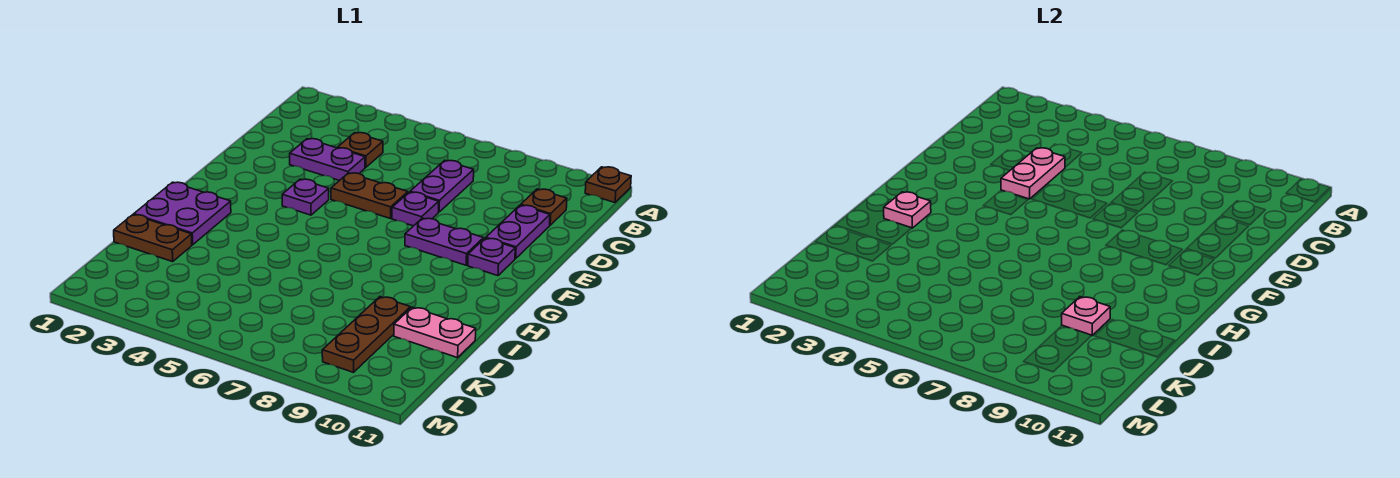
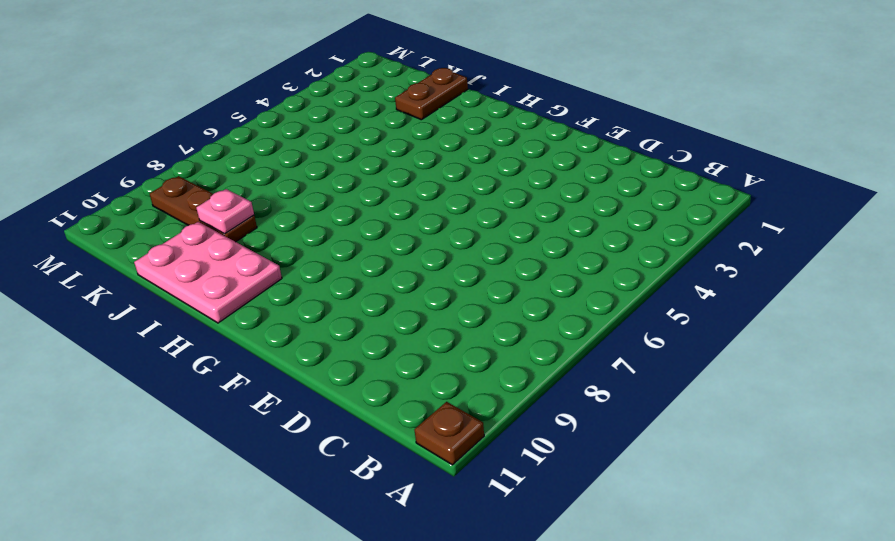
pink 2x3 plate [134,222,282,323] -> pink 1x2 plate [394,307,476,358]
none -> brown 1x1 plate [338,133,383,167]
none -> purple 1x2 plate [410,160,474,212]
none -> brown 1x1 plate [521,189,567,225]

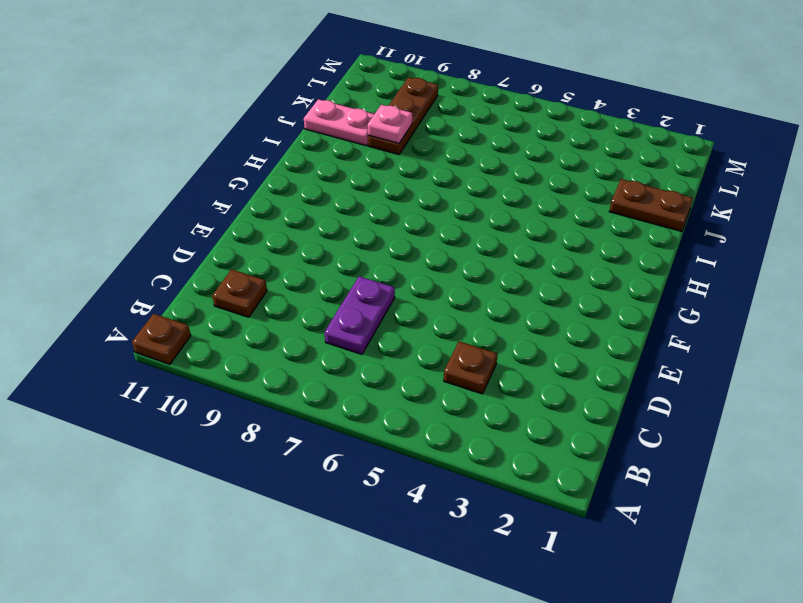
none -> purple 1x2 plate [290,139,365,181]
none -> purple 1x2 plate [486,205,550,259]
none -> brown 1x2 plate [331,173,408,219]

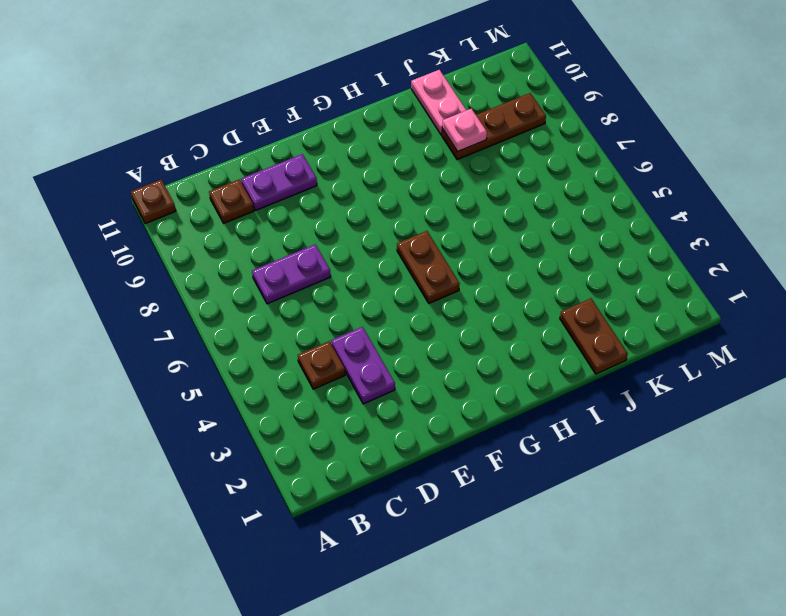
brown 1x2 plate [397,231,460,303] -> brown 1x2 plate moved to [331,173,408,219]
none -> purple 1x1 plate [392,192,439,226]
none -> purple 1x1 plate [282,179,329,215]
none -> purple 1x2 plate [405,218,484,265]

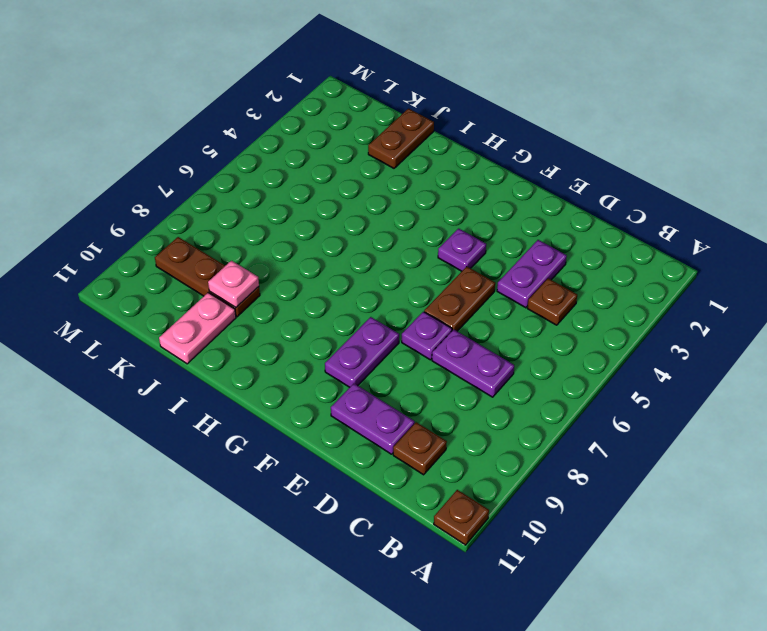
none -> purple 1x1 plate [468,238,515,276]
none -> purple 2x2 plate [134,182,231,245]
none -> pink 1x2 plate [1001,148,1065,199]

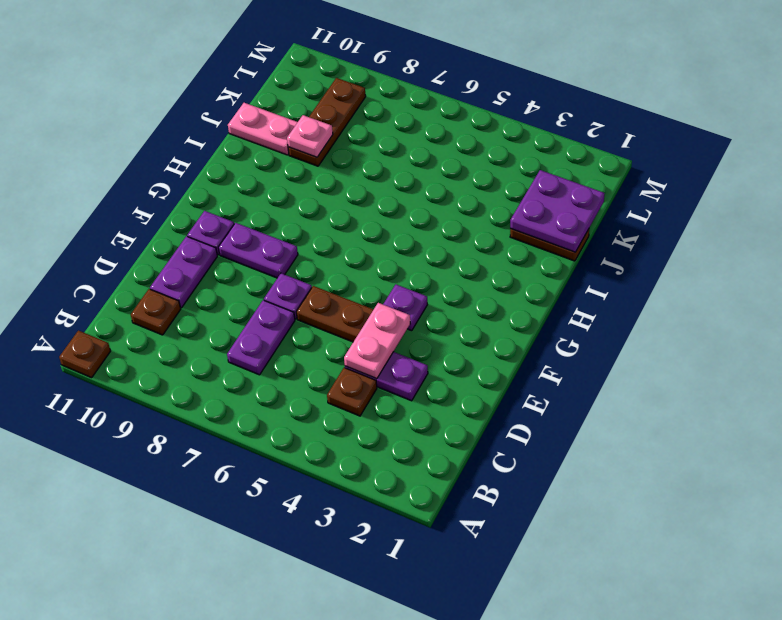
purple 2x2 plate [510,170,605,252] -> purple 2x2 plate moved to [134,182,231,245]
none -> pink 1x1 plate [884,192,931,228]

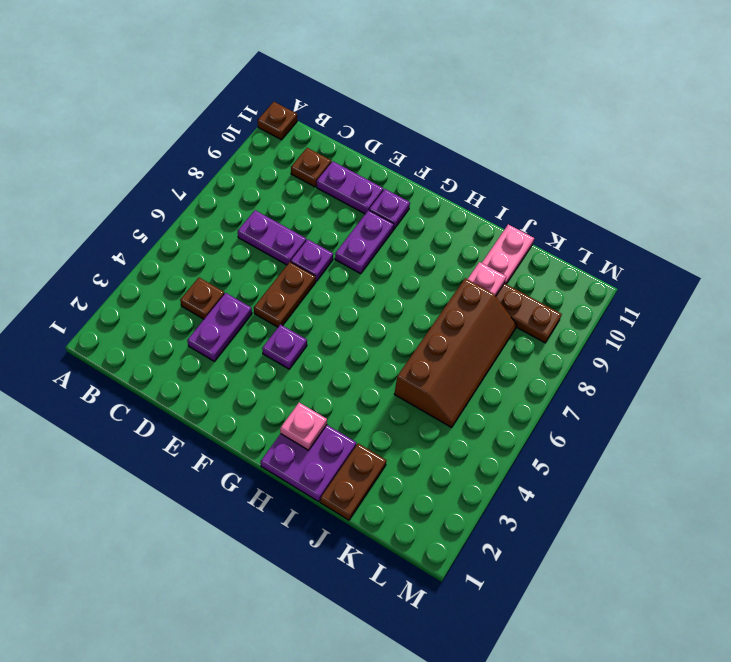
brown 2x4 slope [394,278,517,427] -> none
none -> pink 1x2 plate [1001,148,1065,199]

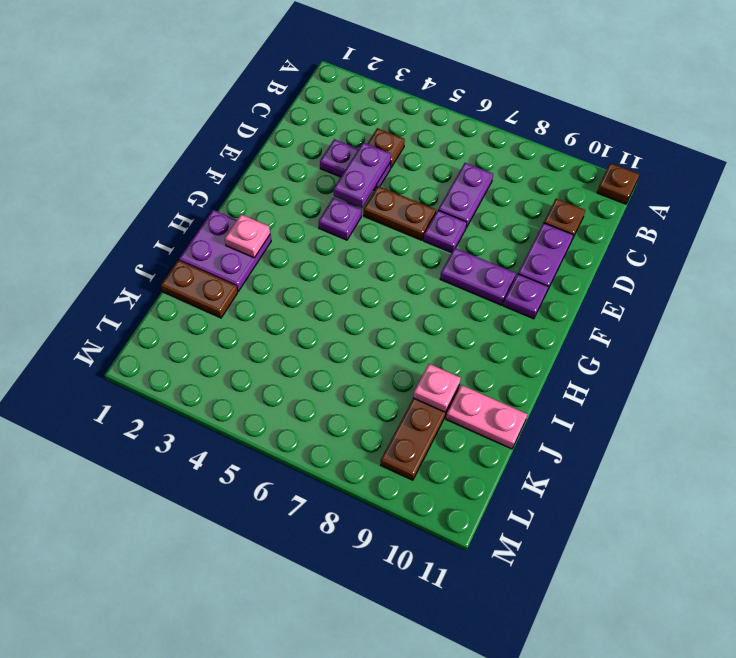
purple 1x2 plate [334,143,391,208] -> pink 1x2 plate [1001,148,1065,199]

